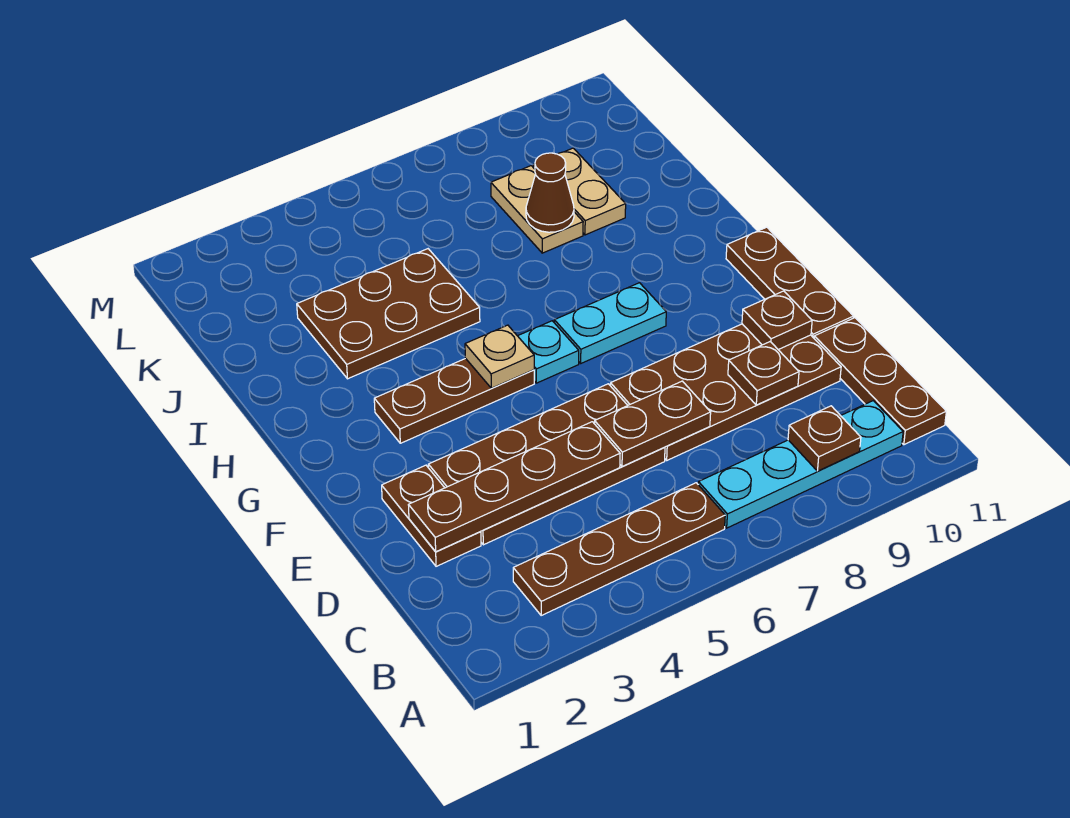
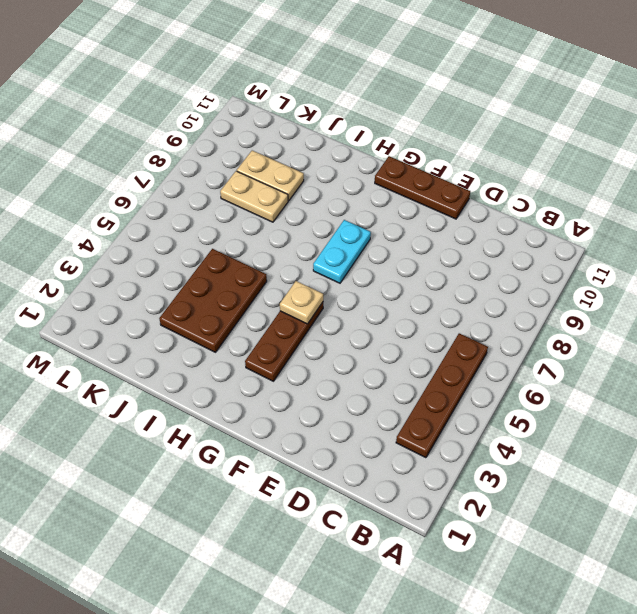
none -> cyan 1x4 plate [698,401,903,528]
none -> brown 1x3 plate [814,318,946,445]
none -> brown 1x2 plate [382,465,481,566]

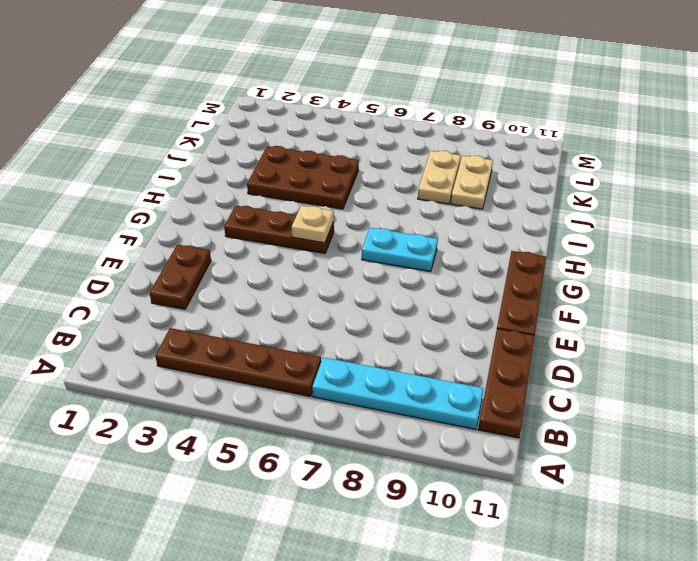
none -> brown 2x4 plate [428,384,665,545]
none -> brown 2x4 plate [610,324,841,460]
none -> cyan 1x1 plate [518,321,579,383]

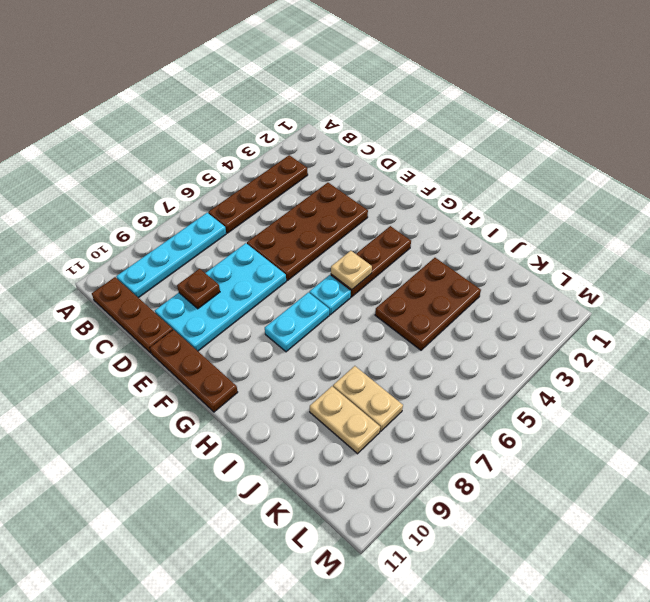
cyan 2x4 plate [155,243,286,351] -> brown 2x4 plate [610,324,841,460]
none -> brown 1x2 plate [382,465,481,566]
none -> brown 1x1 plate [788,406,861,471]
none -> brown 1x4 plate [409,422,620,552]

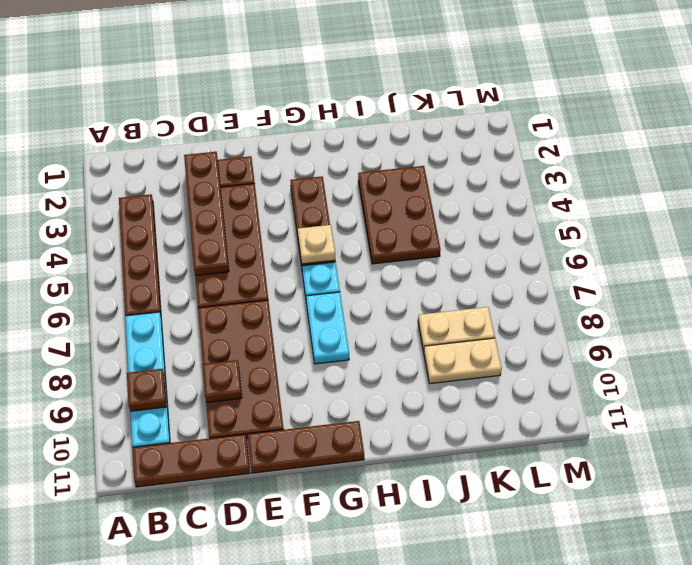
none -> brown 1x2 plate [595,381,711,466]
none -> brown 1x1 plate [742,291,812,350]
none -> brown 1x1 cone [526,153,574,232]

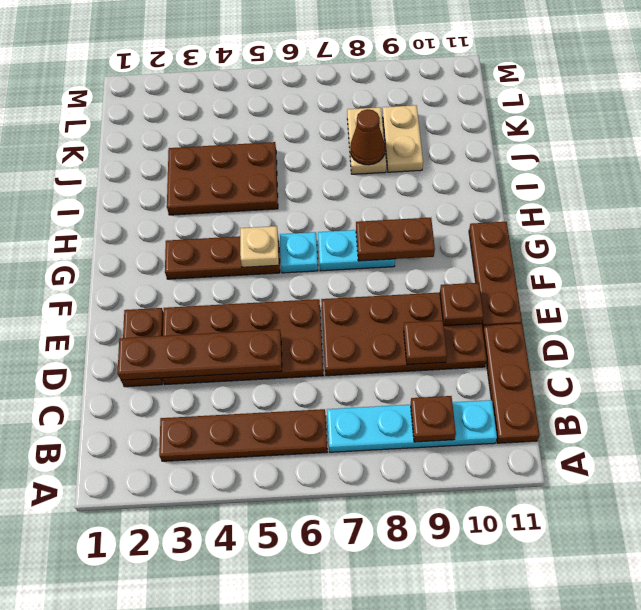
brown 1x2 plate [356,218,435,261] -> brown 1x2 plate moved to [595,381,711,466]

